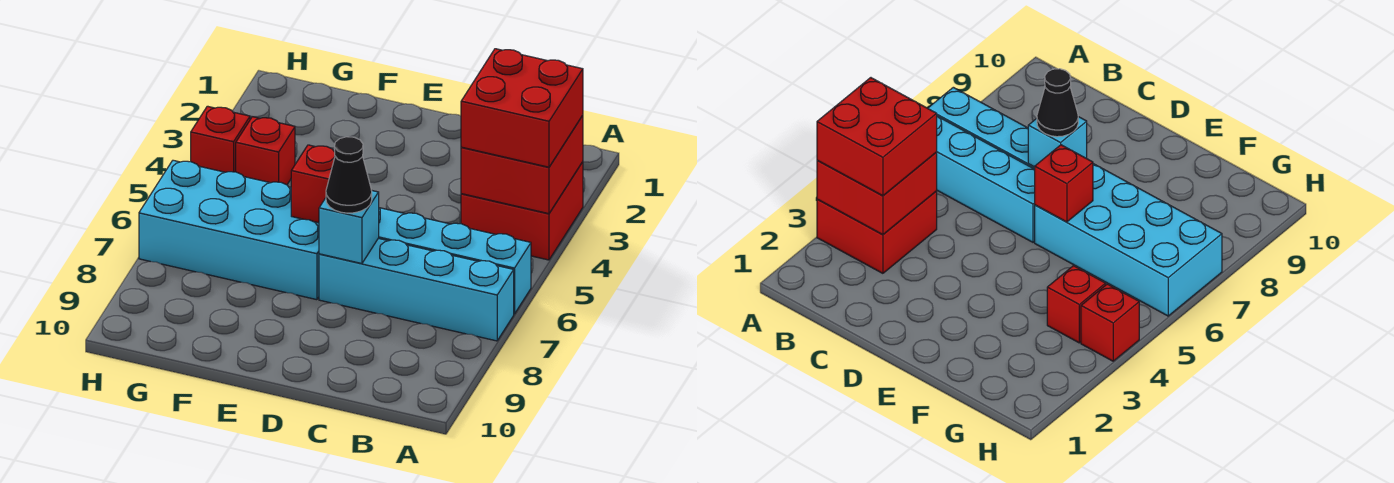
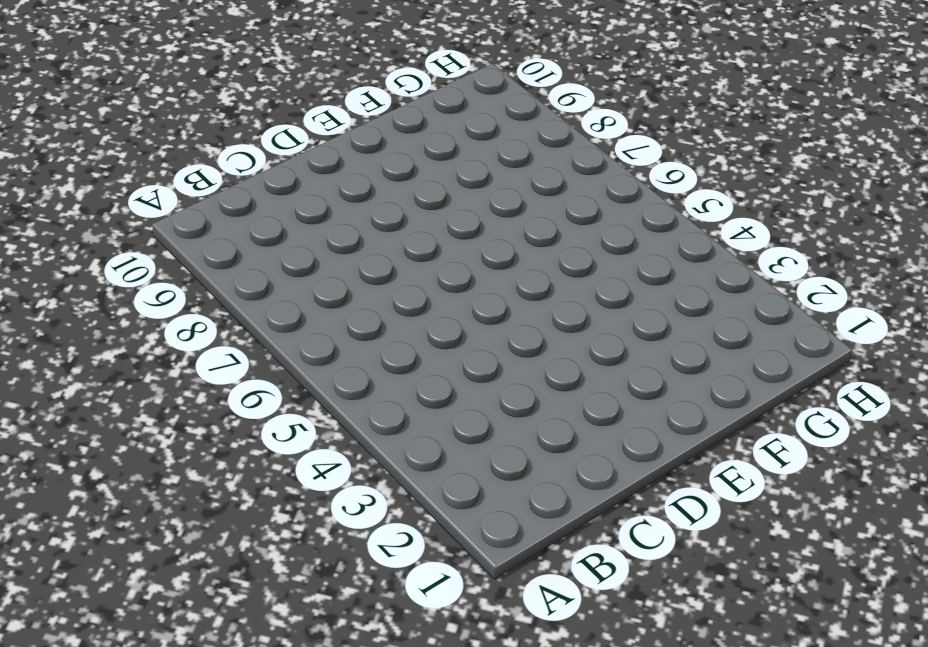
none -> red 2x2 brick [461,162,583,260]
none -> cyan 1x4 brick [379,208,531,314]

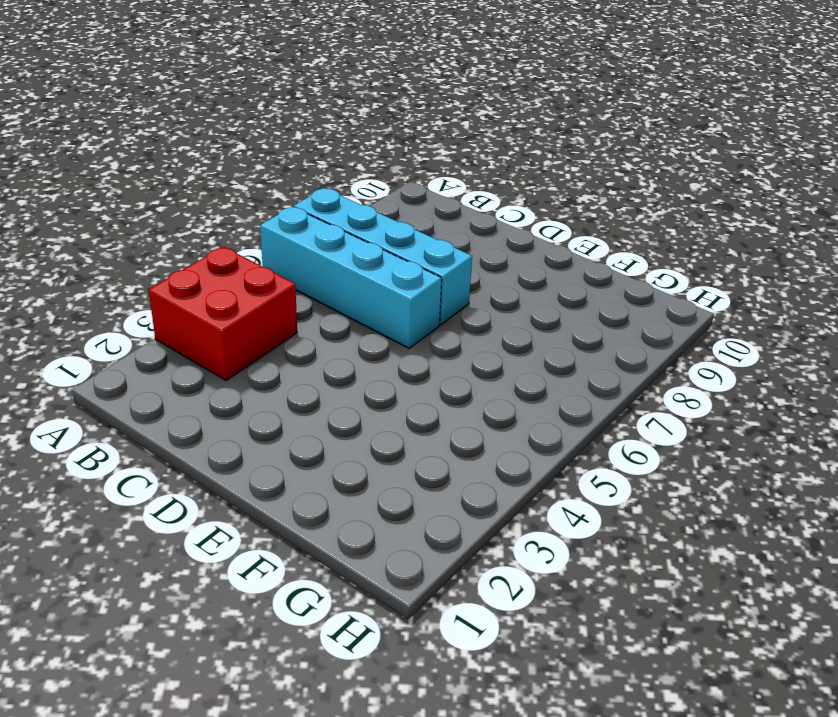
none -> cyan 2x4 brick [139,160,319,300]
none -> red 1x1 brick [236,117,295,185]

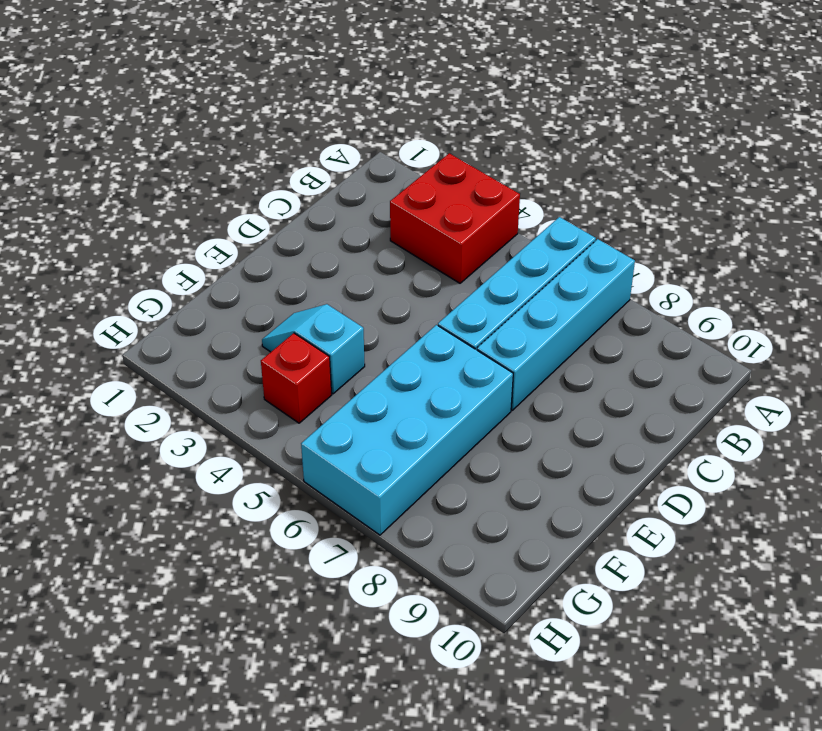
cyan 1x2 slope [262,304,365,394] -> none
none -> red 1x1 brick [191,106,250,172]
none -> red 2x2 brick [461,115,583,214]

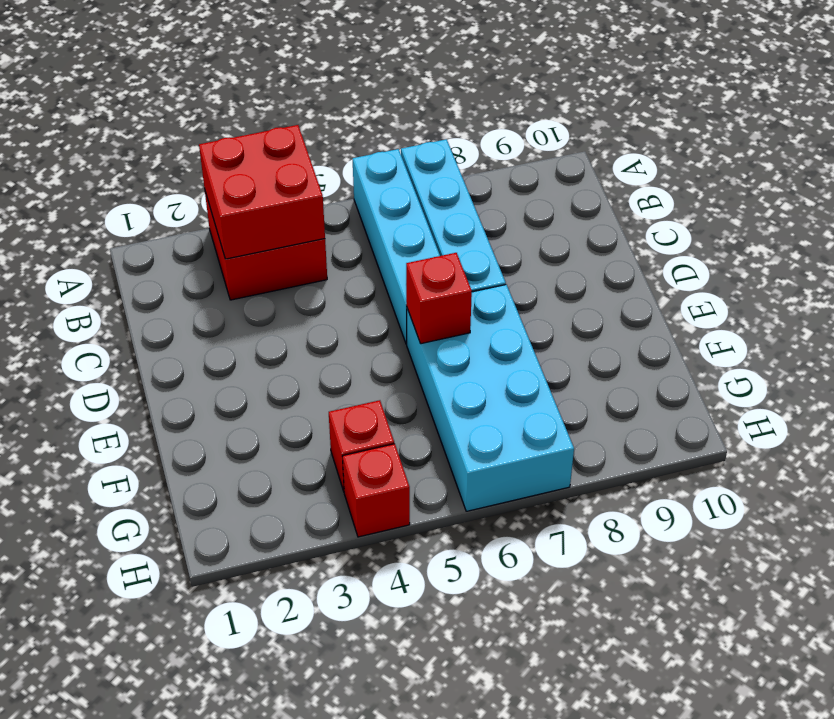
none -> cyan 1x1 brick [319,191,379,264]
none -> red 2x2 brick [461,49,583,167]

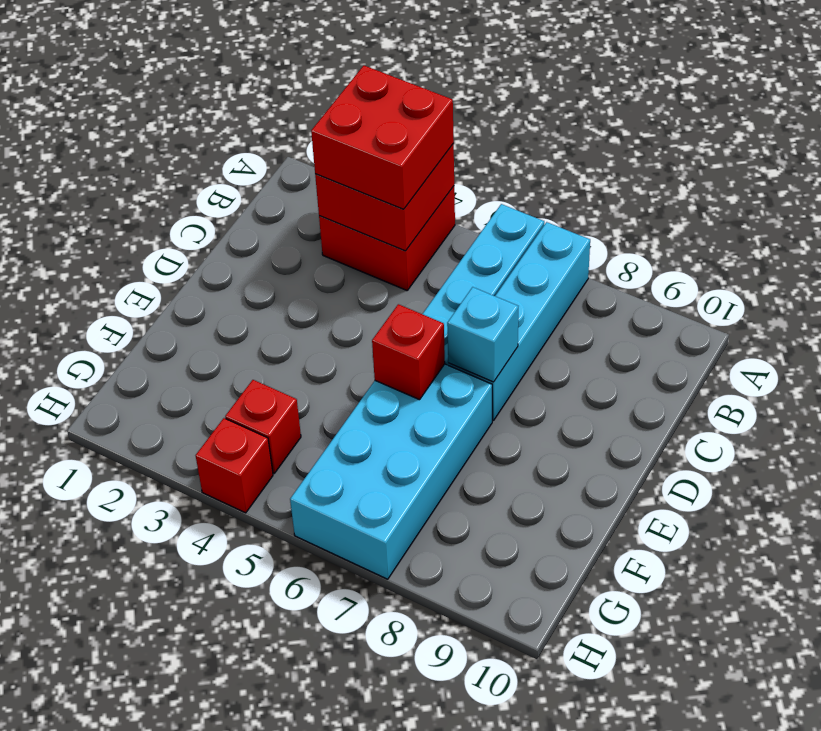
none -> black 1x1 cone [326,137,372,213]

